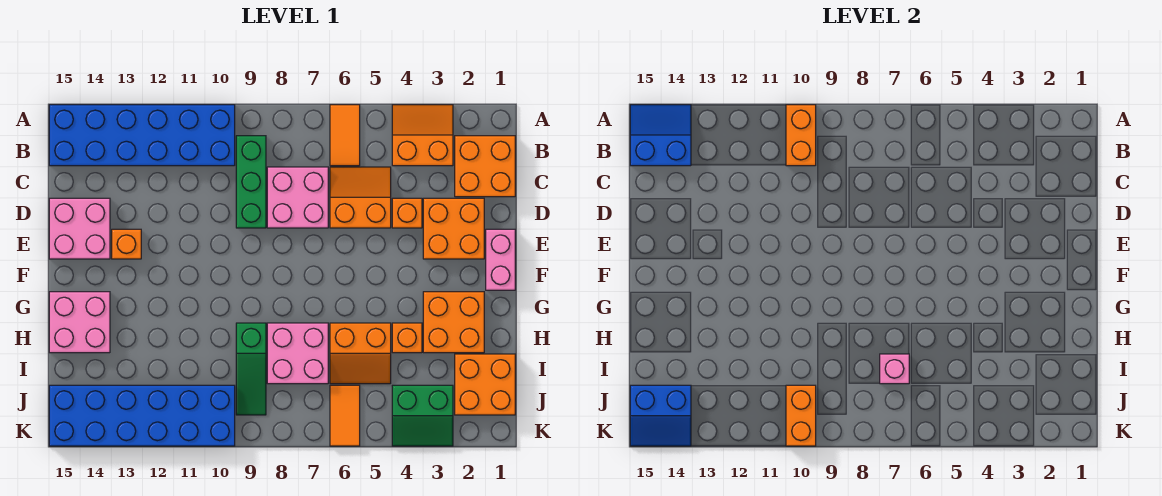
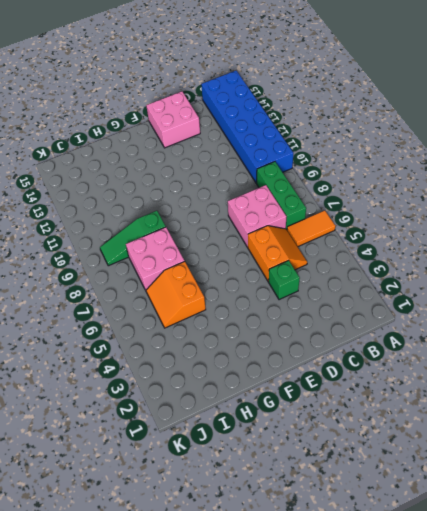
green 1x3 brick [257,162,306,229] -> green 1x3 brick turned to [236,136,266,228]
green 1x1 brick [268,260,300,300] -> orange 1x1 brick [392,198,422,228]
none -> orange 2x2 slope [392,105,453,166]
none -> orange 2x2 brick [455,136,515,197]
none -> orange 2x2 brick [423,198,484,259]

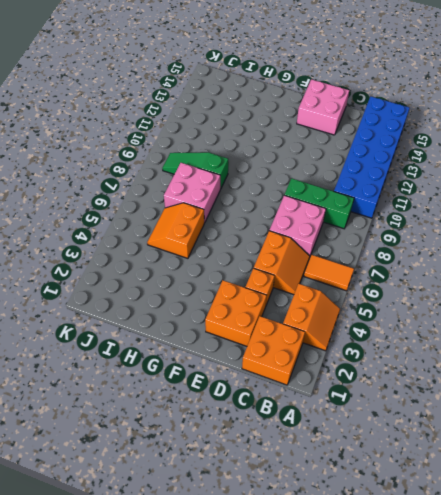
none -> pink 1x2 brick [486,229,515,290]
none -> orange 1x1 brick [112,229,141,259]
none -> orange 2x2 brick [423,292,484,353]

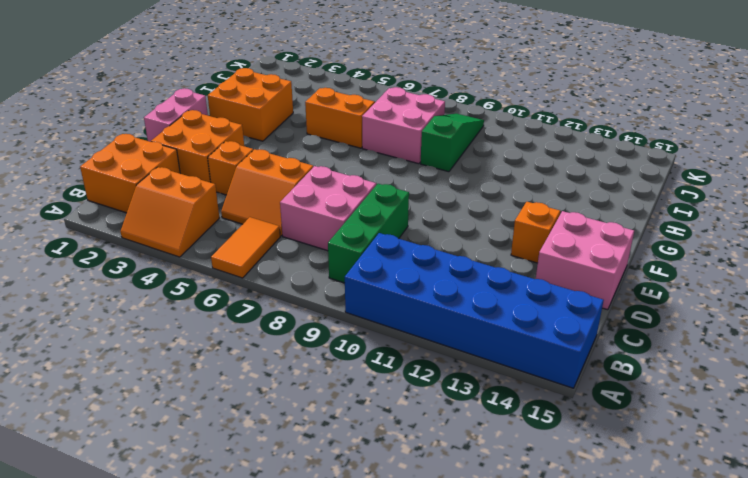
none -> pink 2x2 brick [49,292,110,353]
none -> orange 1x1 brick [392,323,422,353]
none -> orange 2x2 brick [455,354,515,415]

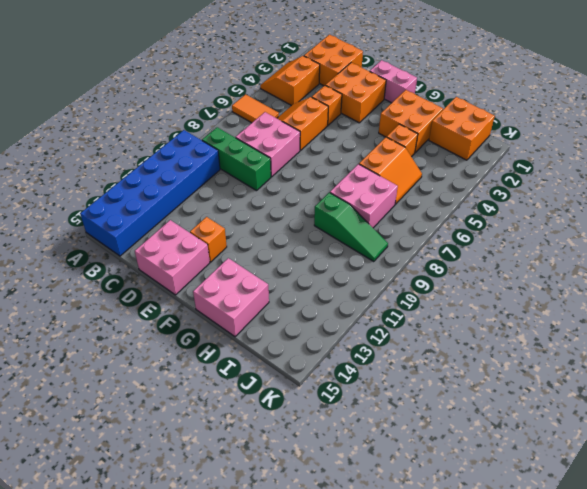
none -> green 2x2 slope [392,385,453,446]
none -> orange 1x2 tile [330,385,360,446]
none -> blue 2x6 brick [49,385,235,446]

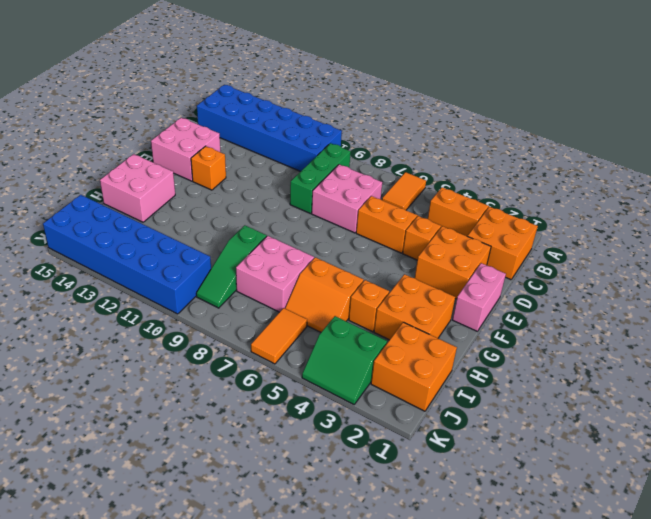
none -> orange 1x2 brick [786,105,816,166]
none -> blue 2x2 slope [630,105,691,166]
none -> pink 1x1 brick [880,354,909,384]

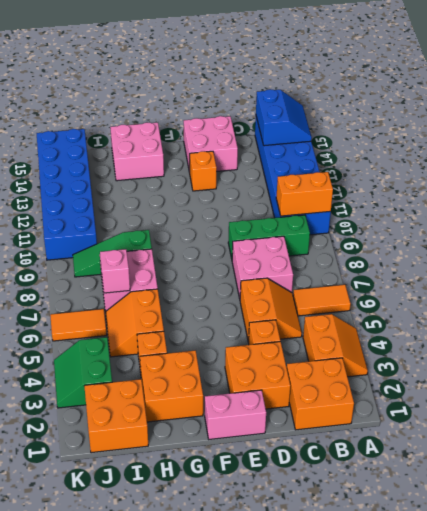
none -> orange 1x2 brick [786,385,816,446]
none -> blue 2x2 slope [630,385,691,446]

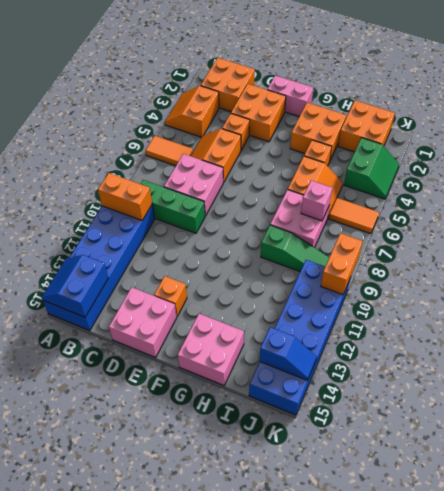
blue 1x2 slope [260,327,317,380] -> blue 2x2 slope [630,385,691,446]
orange 1x2 brick [321,233,363,295] -> orange 1x2 brick turned to [786,385,816,446]

